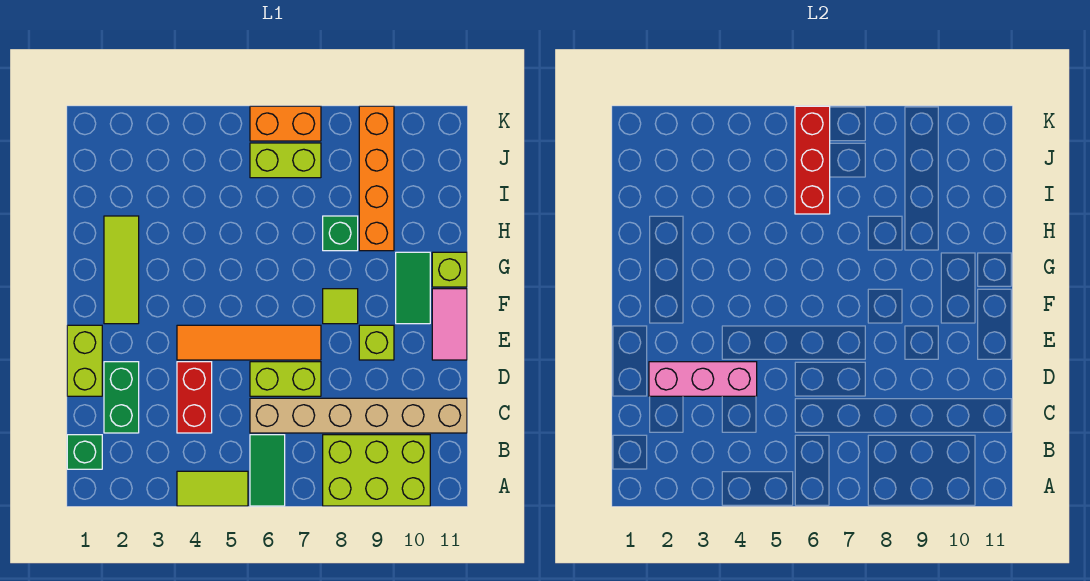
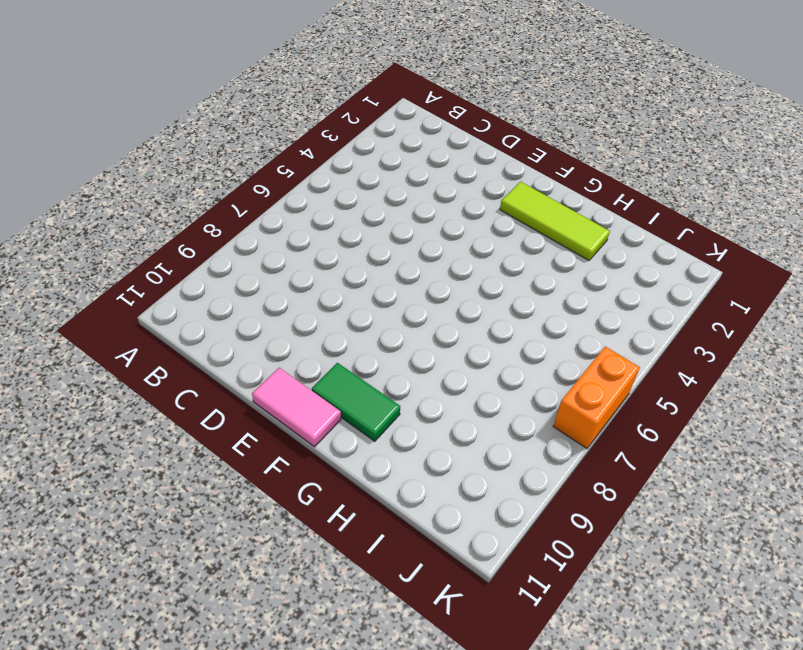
none -> lime 1x2 tile [177,471,248,506]
none -> green 1x2 tile [250,435,285,506]
none -> lime 2x3 brick [323,435,430,506]

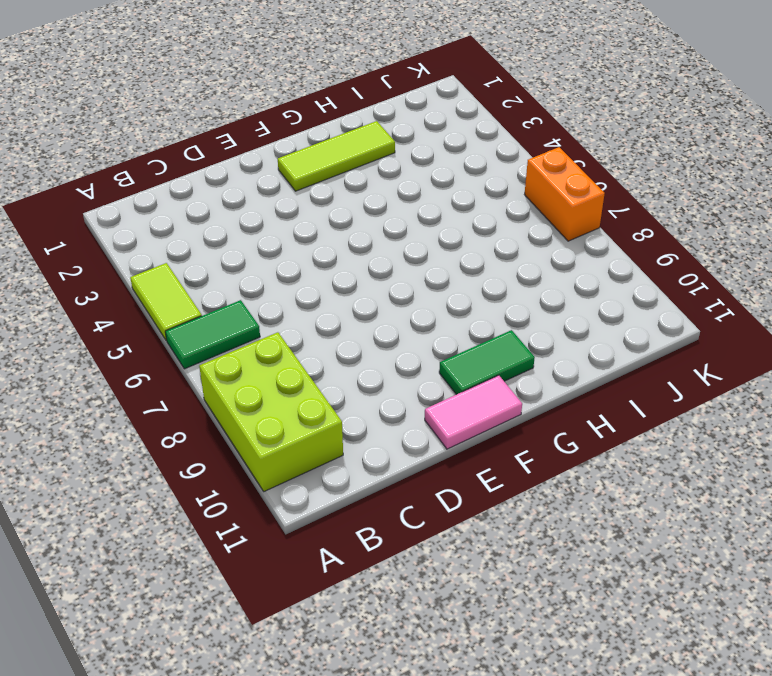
none -> green 1x1 brick [67,435,102,469]
none -> green 1x2 brick [104,362,139,433]
none -> red 1x2 brick [177,362,212,433]

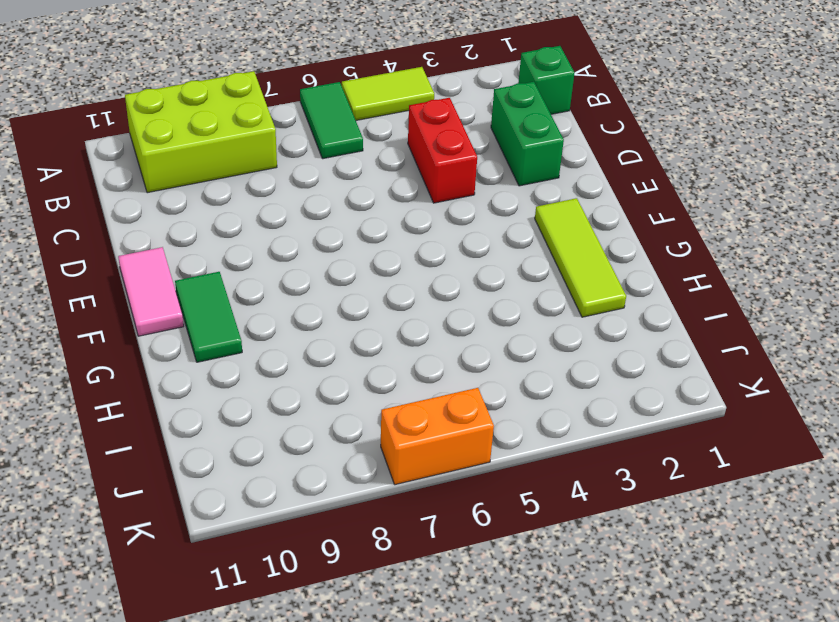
none -> tan 1x6 brick [250,398,467,433]
none -> lime 1x2 brick [67,325,102,396]
none -> lime 1x2 brick [250,362,321,396]

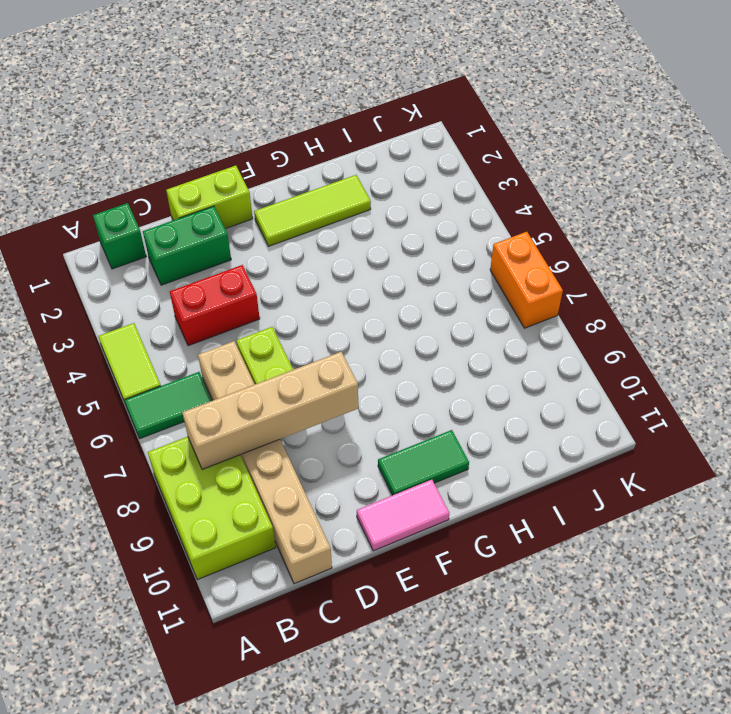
tan 1x4 brick [182,352,358,470] -> none
none -> orange 1x4 tile [177,325,321,360]
none -> lime 1x1 brick [359,325,394,360]
none -> lime 1x1 tile [323,289,358,324]

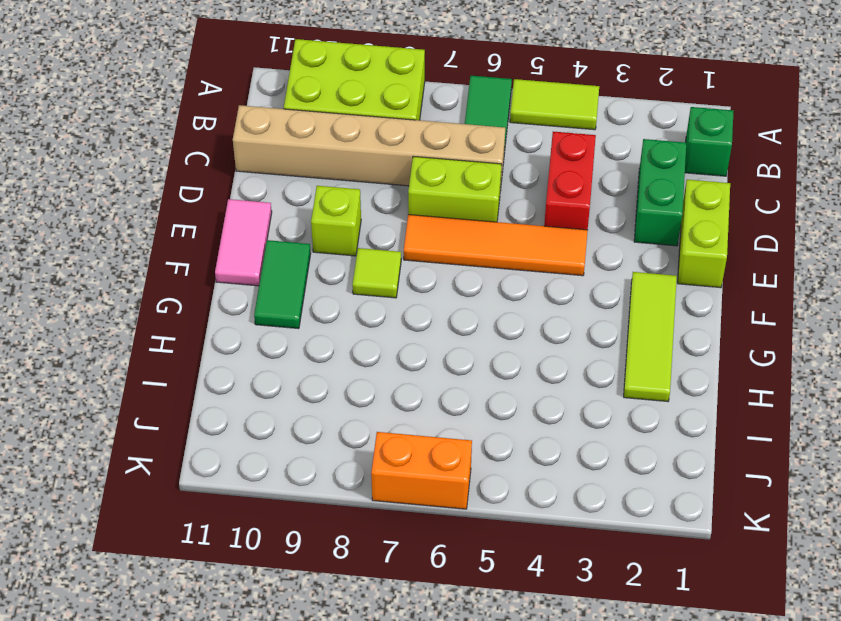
none -> lime 1x1 brick [432,252,467,287]
none -> green 1x1 brick [323,216,358,251]
none -> orange 1x4 brick [359,106,394,251]

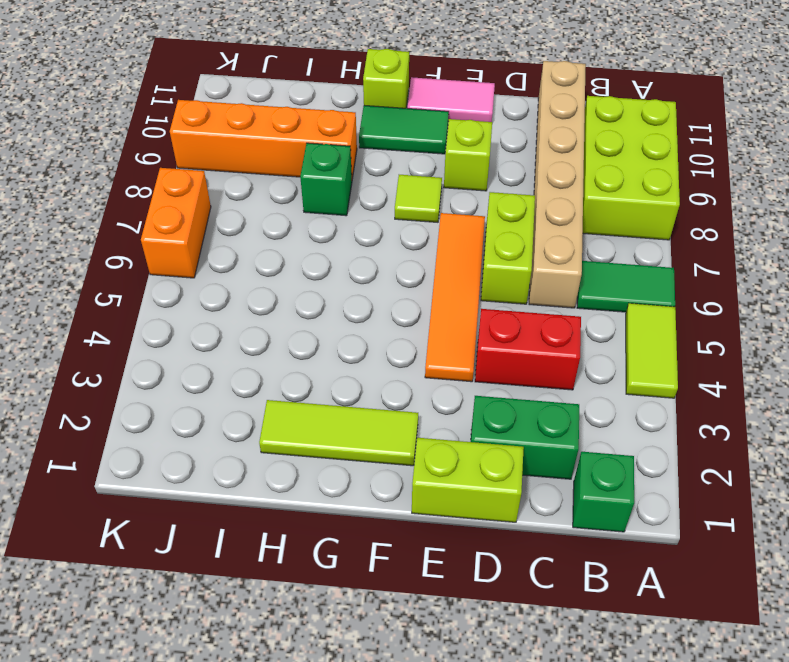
none -> lime 1x2 brick [250,143,321,178]
none -> pink 1x3 brick [649,362,757,396]
none -> red 1x3 brick [795,106,830,214]

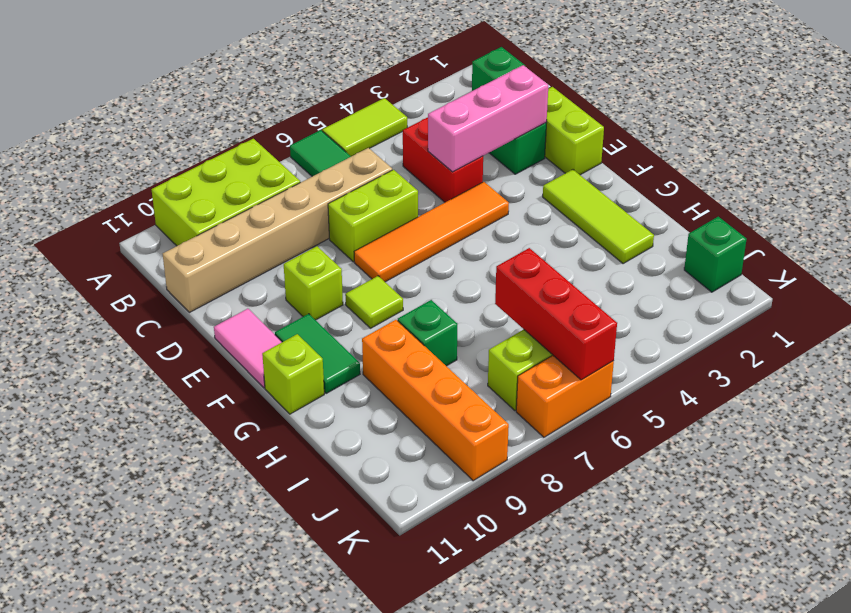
green 1x1 brick [684,217,747,292] -> none

